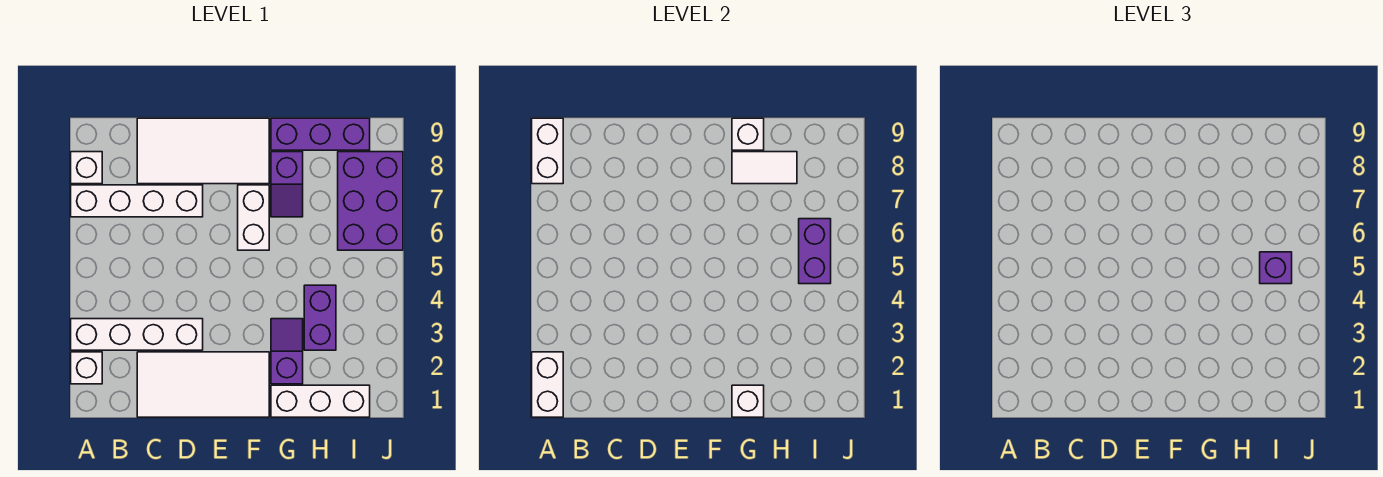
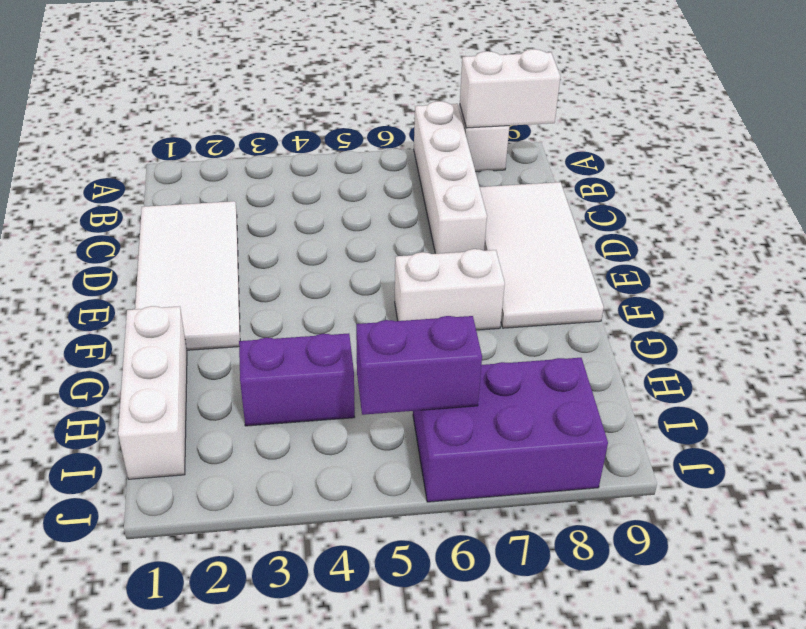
none -> white 1x1 brick [71,352,102,384]
none -> white 1x4 brick [71,319,203,350]
none -> purple 1x2 slope [271,319,303,384]

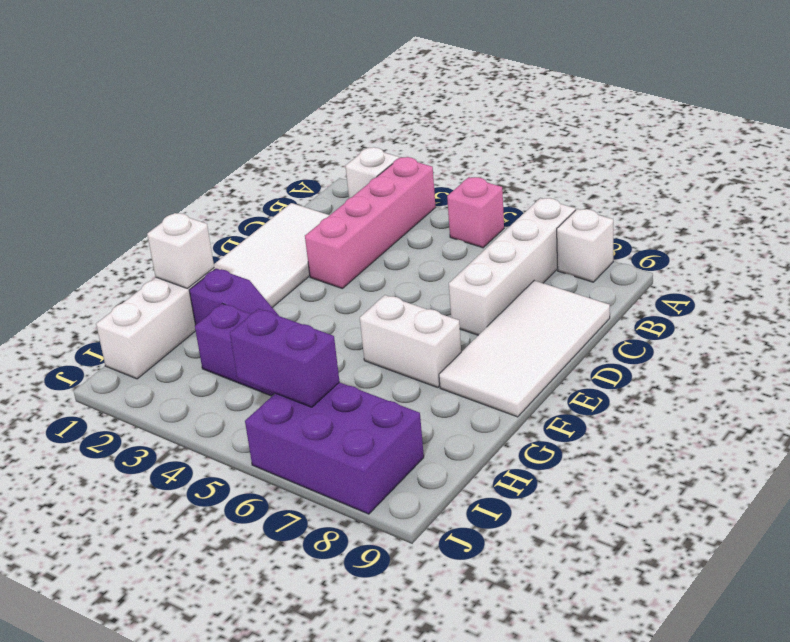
pink 1x4 brick [305,157,436,288] -> white 1x4 brick [71,319,203,350]
pink 1x1 brick [447,177,504,248] -> none
none -> purple 1x2 slope [271,152,303,217]
none -> purple 1x3 brick [271,118,370,150]
none -> white 1x2 brick [532,352,563,417]

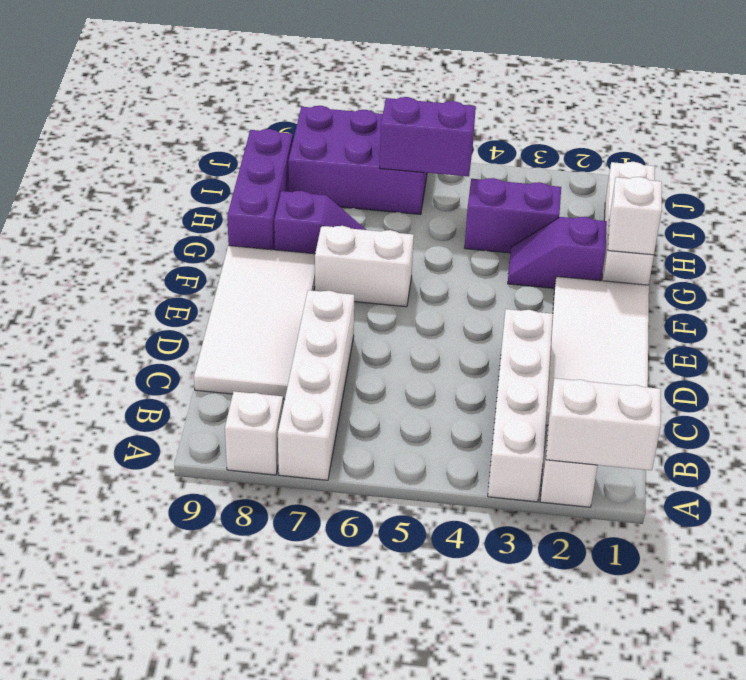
none -> white 1x2 brick [532,118,563,184]
none -> white 1x2 tile [732,152,797,184]
none -> white 1x1 brick [732,118,764,150]

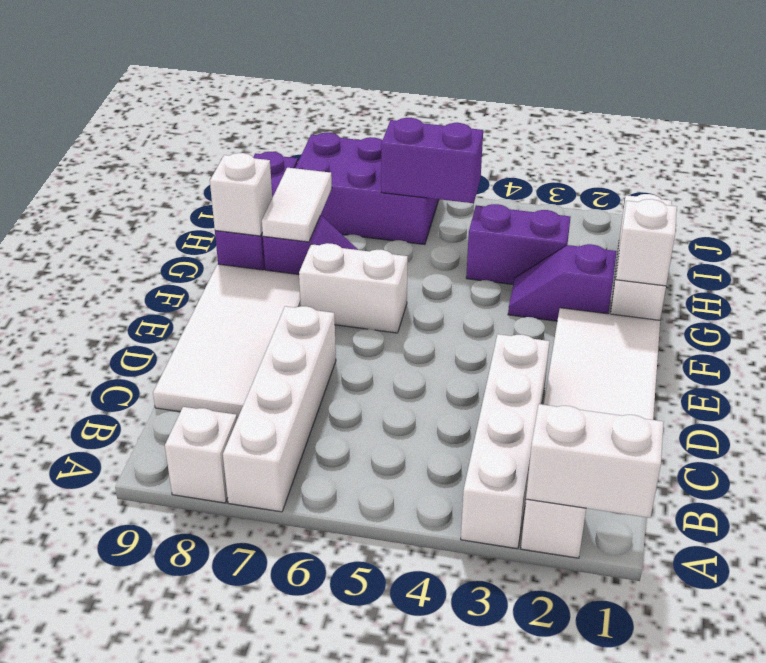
none -> white 1x2 brick [532,118,563,184]
none -> purple 1x1 brick [1260,252,1292,284]

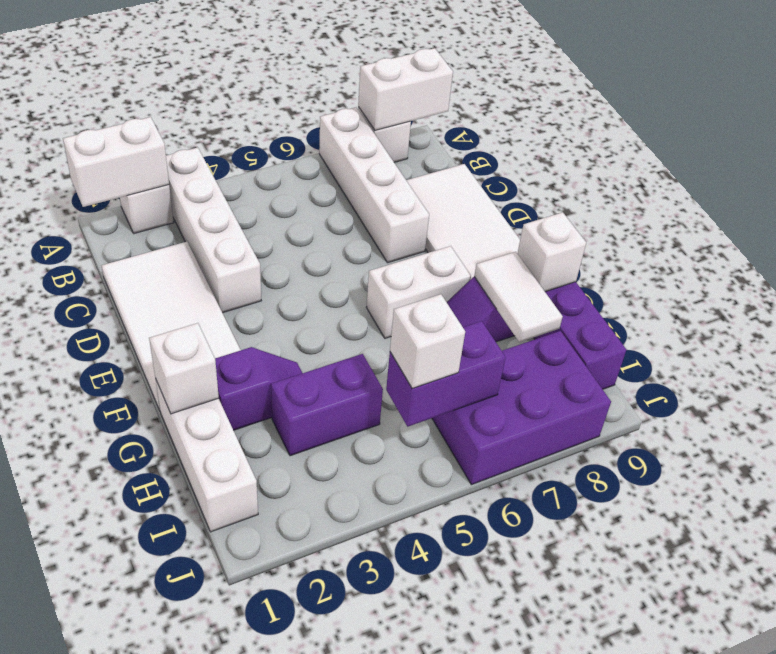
white 1x1 brick [390,294,465,388] -> purple 1x1 brick [1260,252,1292,284]

